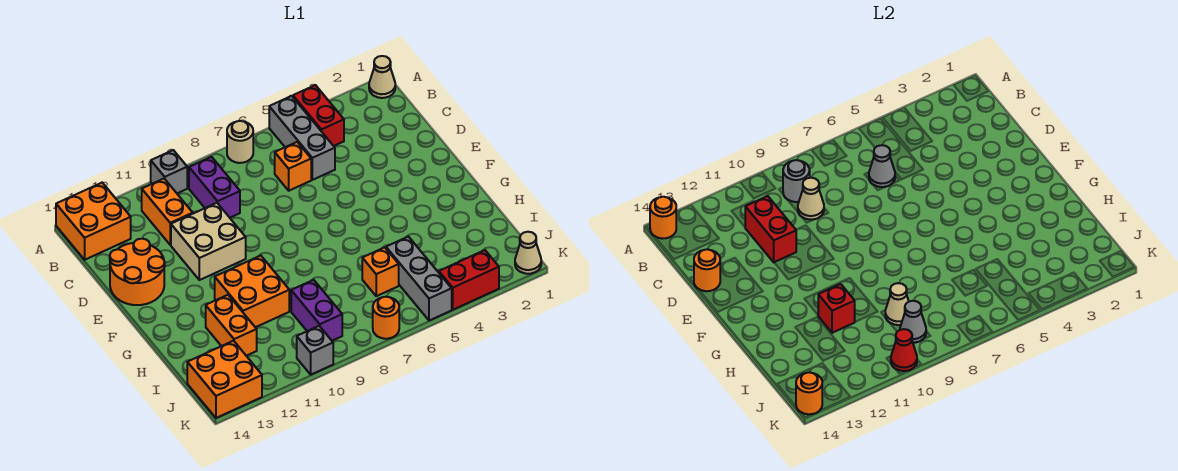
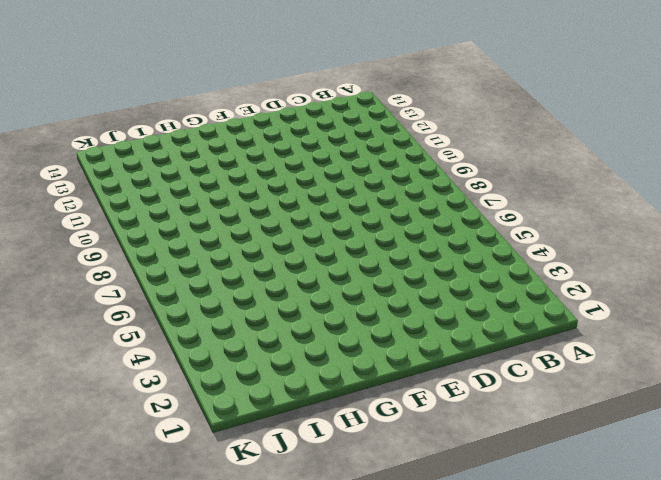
none -> tan 1x1 cone [369,56,395,98]
none -> red 1x2 brick [293,85,344,146]
none -> grey 1x3 brick [269,96,335,180]
none -> tan 1x1 round brick [227,121,253,163]

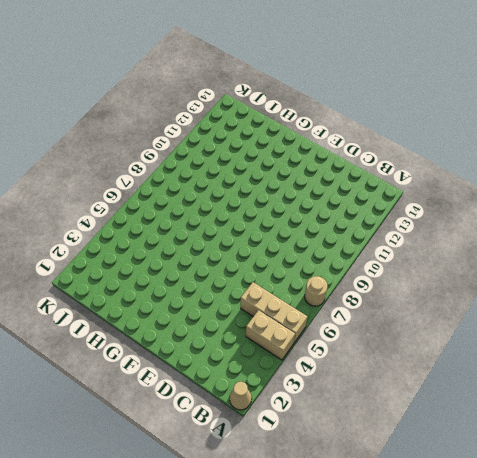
tan 1x2 brick [246,310,295,360] -> red 1x2 brick [293,85,344,146]
tan 1x3 brick [241,282,308,343] -> grey 1x3 brick [269,96,335,180]
none -> grey 1x1 brick [151,150,187,193]
none -> orange 2x2 brick [56,183,131,260]
none -> purple 1x2 brick [189,157,240,218]
none -> orange 1x2 brick [142,179,193,245]

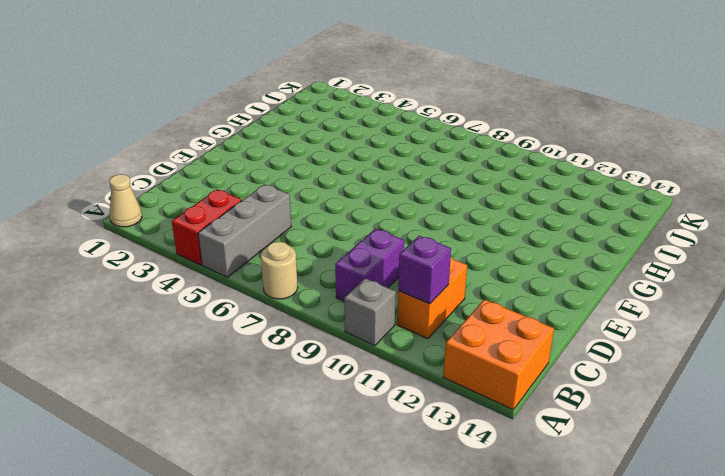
purple 1x1 brick [398,236,451,304] -> none
none -> orange 1x1 brick [275,142,311,191]
none -> tan 2x2 brick [171,203,246,280]
none -> orange 2x2 round brick [110,239,165,305]
none -> orange 2x2 brick [215,256,289,327]

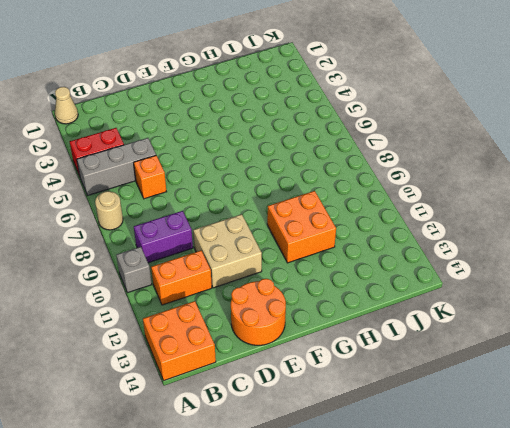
none -> orange 1x2 brick [206,295,257,356]
none -> grey 1x3 brick [386,237,452,321]
none -> orange 1x1 brick [362,247,399,296]
none -> purple 1x2 brick [291,280,342,341]

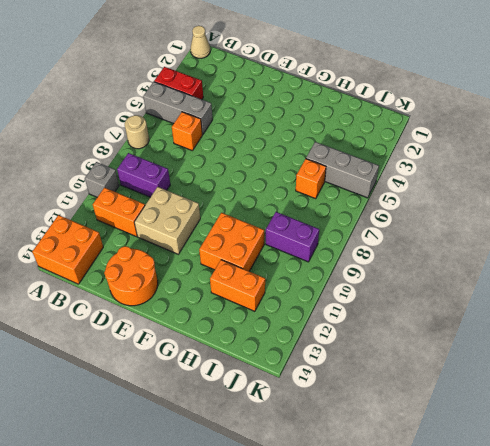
none -> orange 2x2 brick [187,341,262,418]
none -> tan 1x1 cone [515,232,541,274]
none -> red 1x2 brick [439,250,499,310]
none -> orange 1x1 round brick [373,297,399,339]

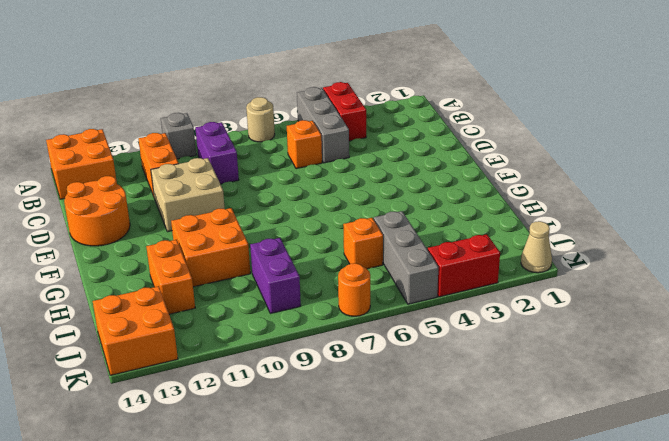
none -> tan 1x1 cone [369,56,395,98]
none -> grey 1x1 brick [297,326,333,375]
none -> orange 1x1 round brick [650,197,676,239]
none -> grey 1x1 round brick [783,160,810,202]

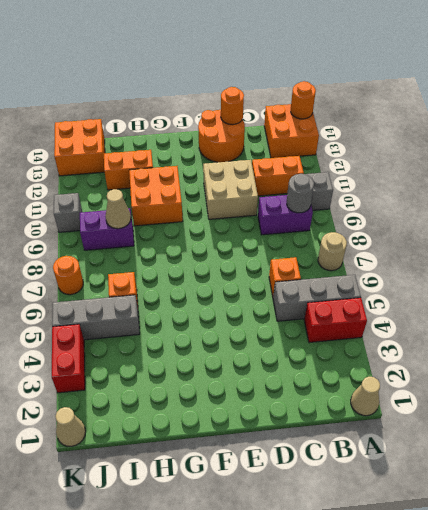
none -> grey 1x1 cone [869,145,895,187]
none -> tan 1x1 cone [798,178,824,220]
none -> red 1x2 brick [745,196,796,262]
none -> red 1x1 brick [818,284,855,333]

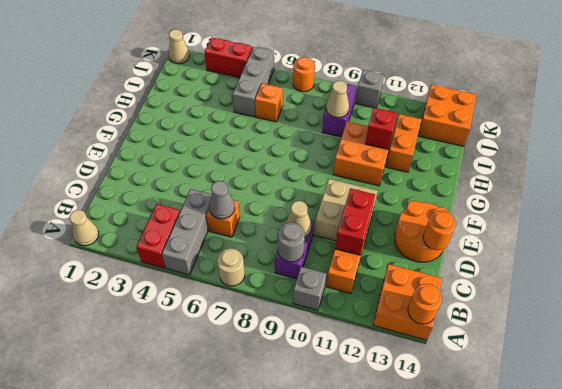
none -> grey 1x1 cone [900,301,926,343]
none -> red 1x1 cone [891,329,917,371]
none -> orange 1x1 round brick [796,373,822,414]

